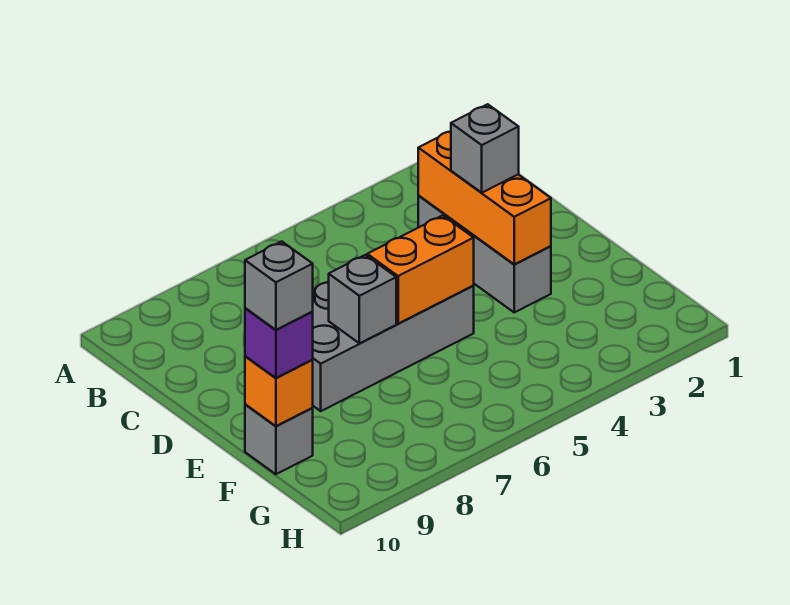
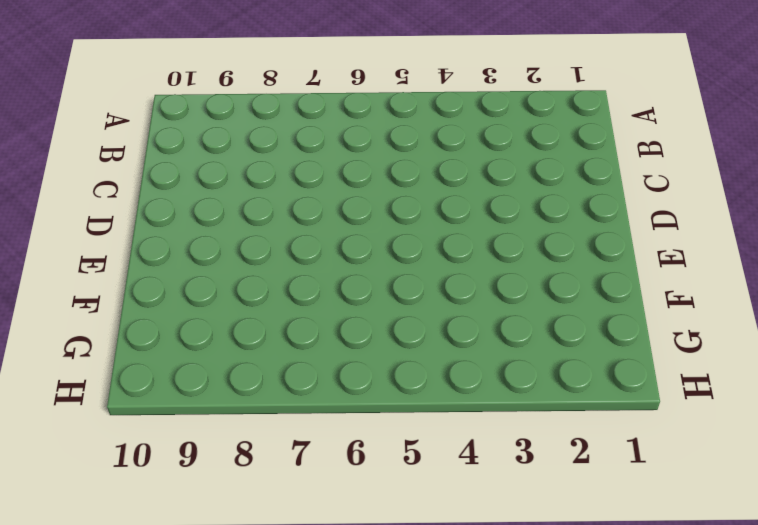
none -> grey 1x3 brick [418,196,551,312]
none -> grey 2x4 brick [312,282,474,411]

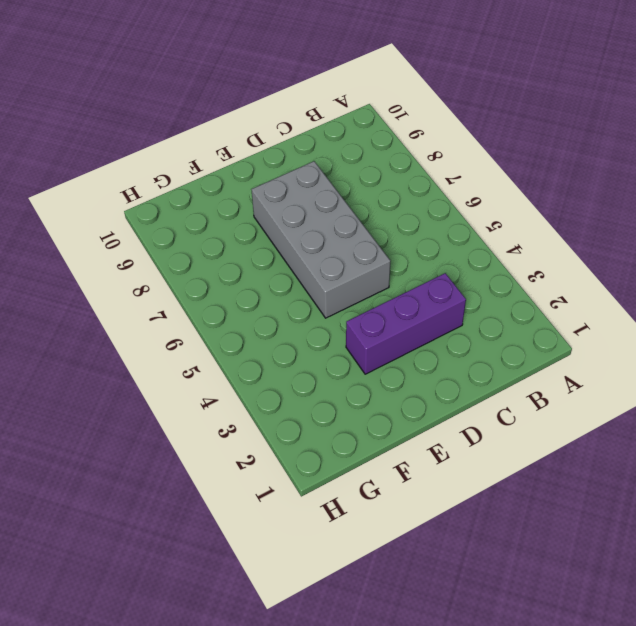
purple 1x3 brick [346,273,466,374] -> grey 1x3 brick [418,196,551,312]
none -> grey 1x1 brick [245,404,313,474]
none -> orange 1x3 brick [418,131,551,264]

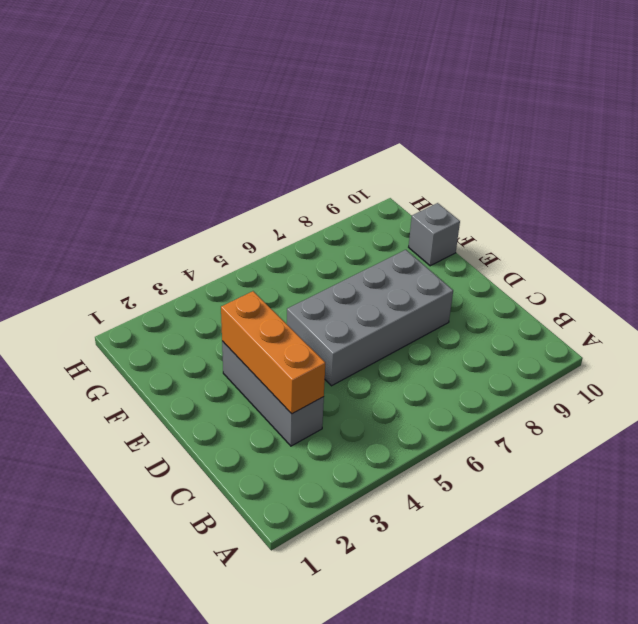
none -> orange 1x2 brick [367,215,474,324]
none -> grey 1x1 brick [329,255,396,343]

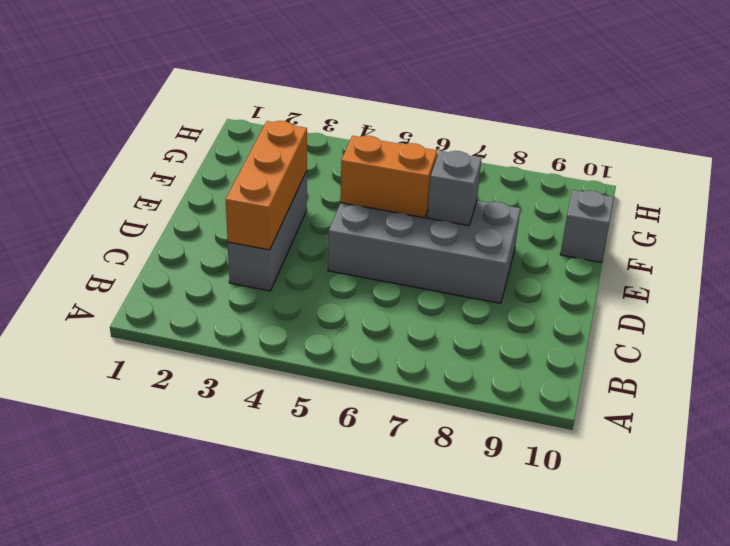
none -> orange 1x1 brick [245,356,313,426]
none -> grey 1x1 brick [451,104,519,193]

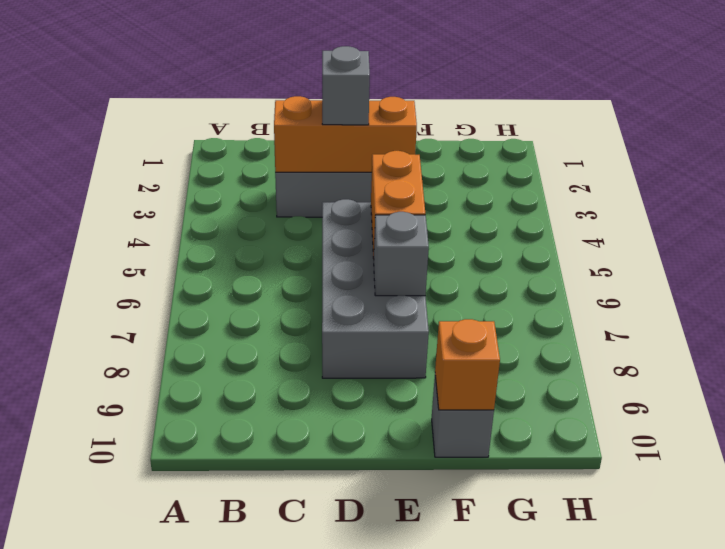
none -> purple 1x1 brick [245,308,313,378]
none -> grey 1x1 brick [245,241,313,330]

